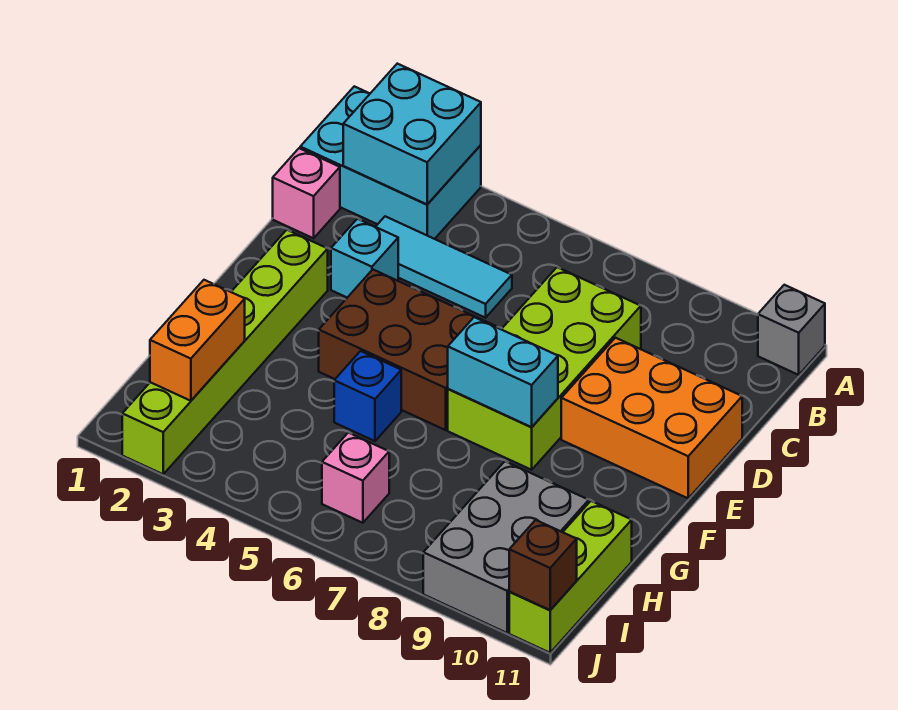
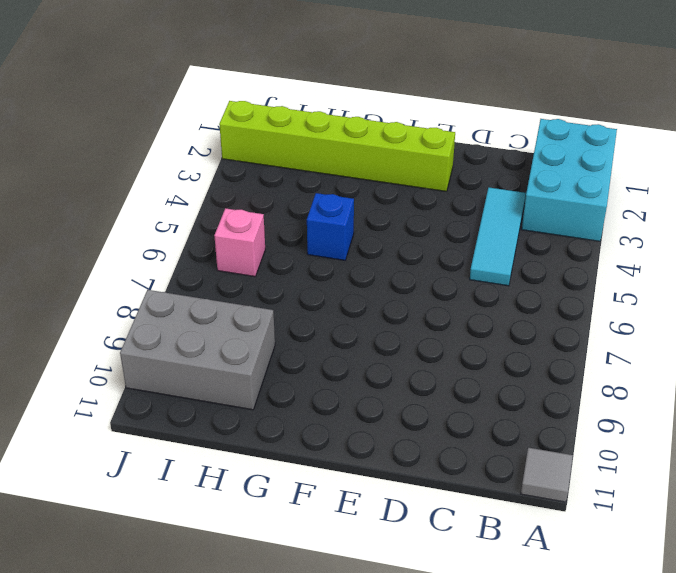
grey 1x1 tile [521,448,573,502] -> grey 1x1 brick [758,285,825,375]
none -> pink 1x1 brick [273,148,340,238]
none -> lime 2x4 brick [448,267,641,470]
none -> cyan 1x1 brick [331,219,398,297]

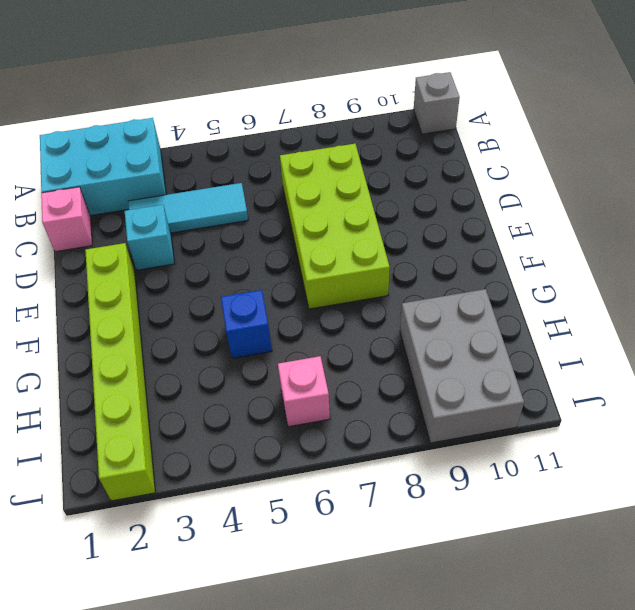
none -> orange 2x3 brick [561,338,742,498]
none -> brown 2x3 brick [319,270,500,430]
none -> lime 1x3 brick [509,501,632,653]

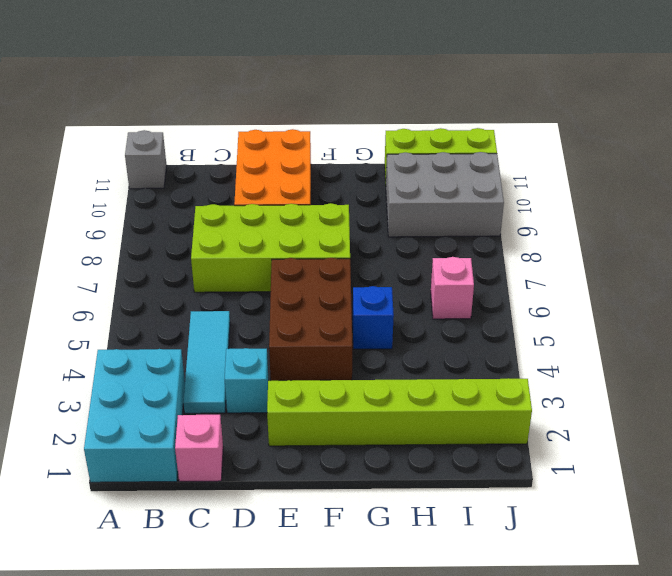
none -> cyan 2x2 brick [343,64,481,204]
none -> cyan 1x2 brick [448,317,558,427]
none -> orange 1x2 brick [150,280,245,401]

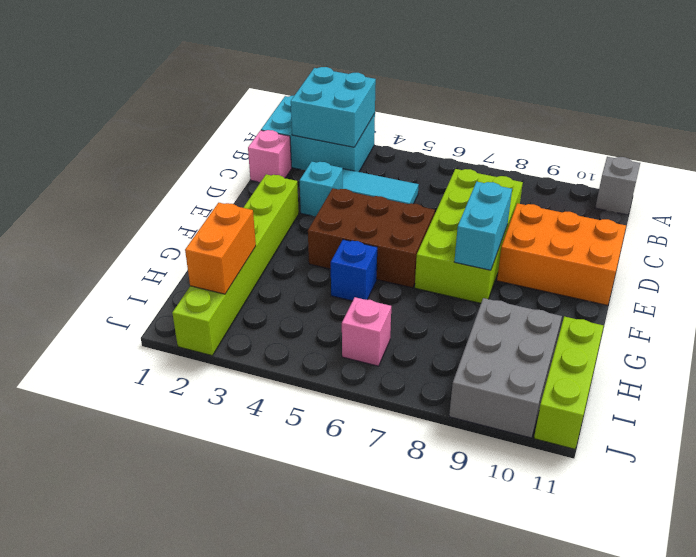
cyan 1x2 brick [454,182,512,270] -> cyan 1x2 brick turned to [448,317,558,427]
none -> brown 1x1 brick [509,520,577,610]

